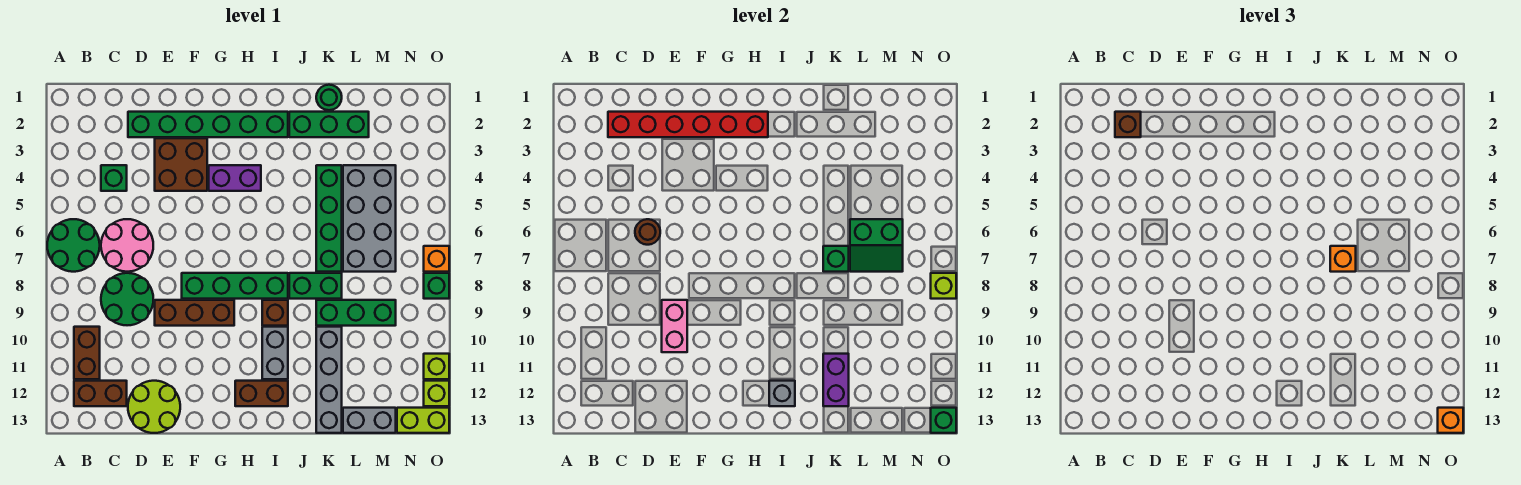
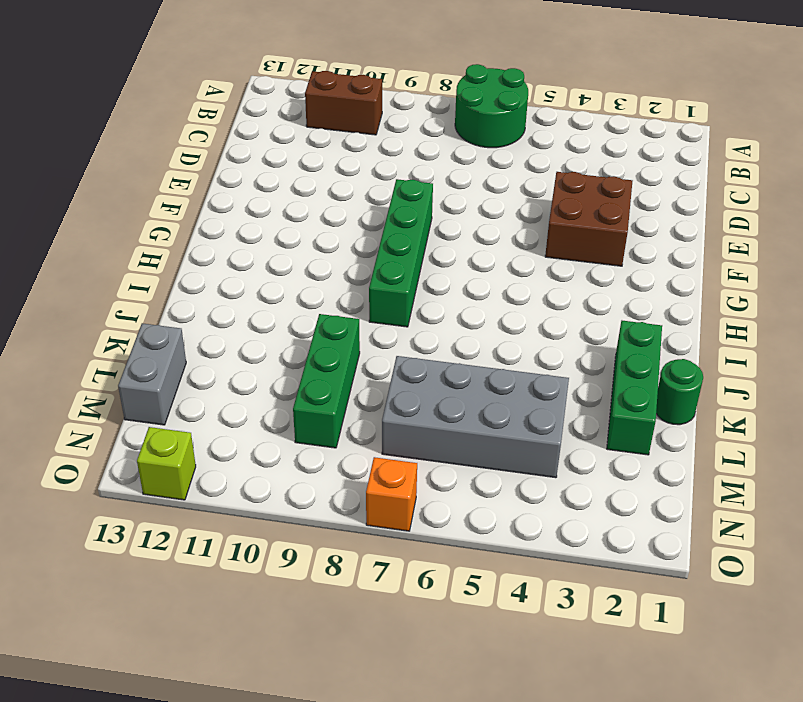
none -> brown 1x2 brick [74,381,127,406]
none -> green 1x1 brick [101,165,127,191]
none -> pink 2x2 round brick [101,219,153,272]
none -> green 2x2 round brick [101,273,153,325]

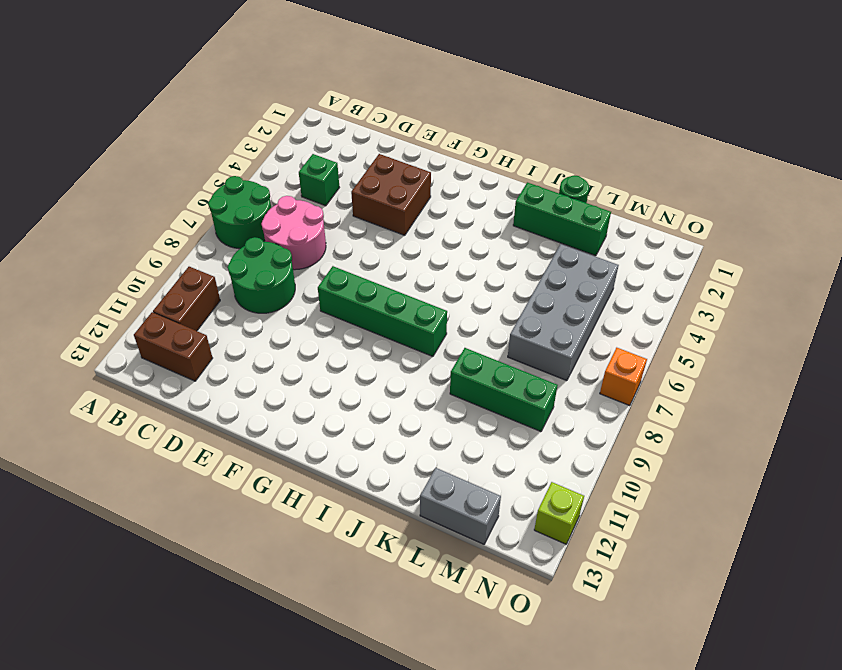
none -> green 1x6 brick [128,112,288,137]
none -> lime 2x2 round brick [128,381,180,433]
none -> brown 1x3 brick [155,300,234,326]
none -> purple 1x2 brick [209,165,261,191]

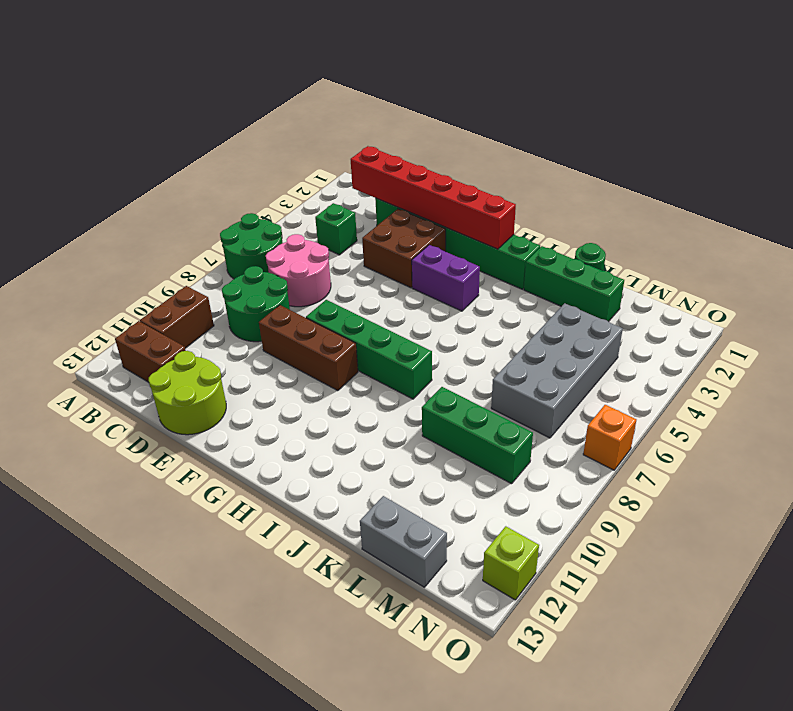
none -> brown 1x2 brick [235,381,288,406]
none -> brown 1x1 brick [262,300,288,326]
none -> grey 1x2 brick [262,327,288,379]
none -> green 1x2 brick [289,273,342,299]

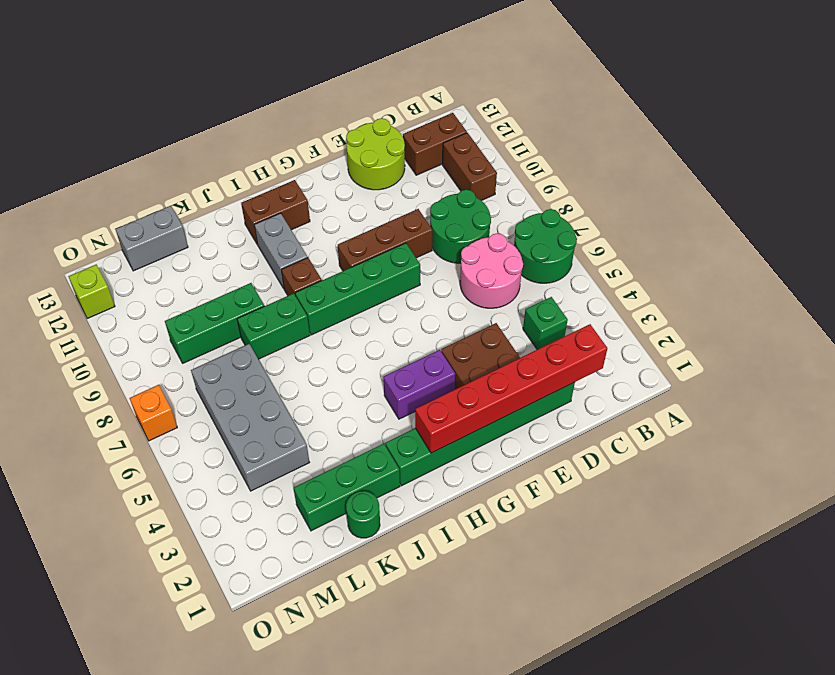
none -> green 1x4 brick [316,165,342,272]
none -> grey 1x4 brick [316,327,342,433]
none -> lime 1x2 brick [397,408,449,433]
none -> green 1x1 brick [424,273,449,299]

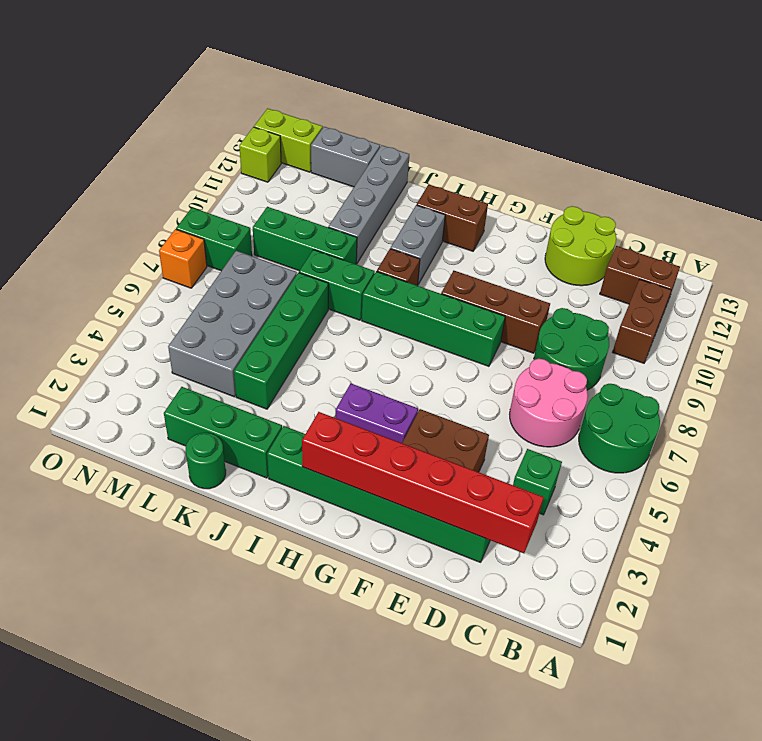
green 1x2 brick [176,208,252,271] -> green 1x1 brick [424,273,449,299]
none -> lime 1x1 brick [424,354,449,379]
none -> brown 1x1 round brick [635,219,660,245]
none -> pink 1x2 brick [662,300,687,352]
none -> grey 1x1 brick [769,381,795,406]

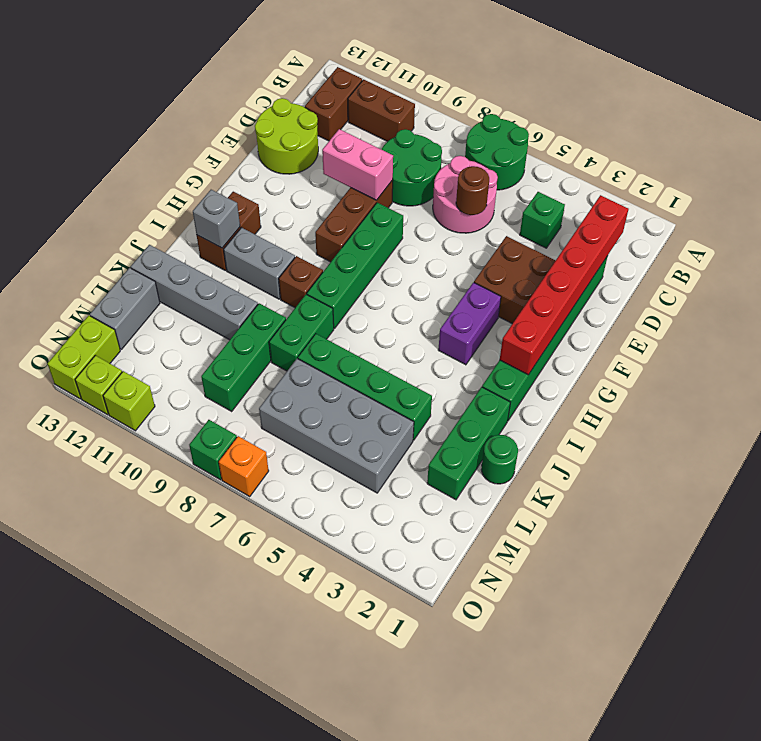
none -> green 1x1 brick [823,246,849,272]
none -> purple 1x2 brick [823,354,849,406]
none -> green 2x2 slope [850,219,903,272]
none -> lime 1x1 brick [931,273,956,299]

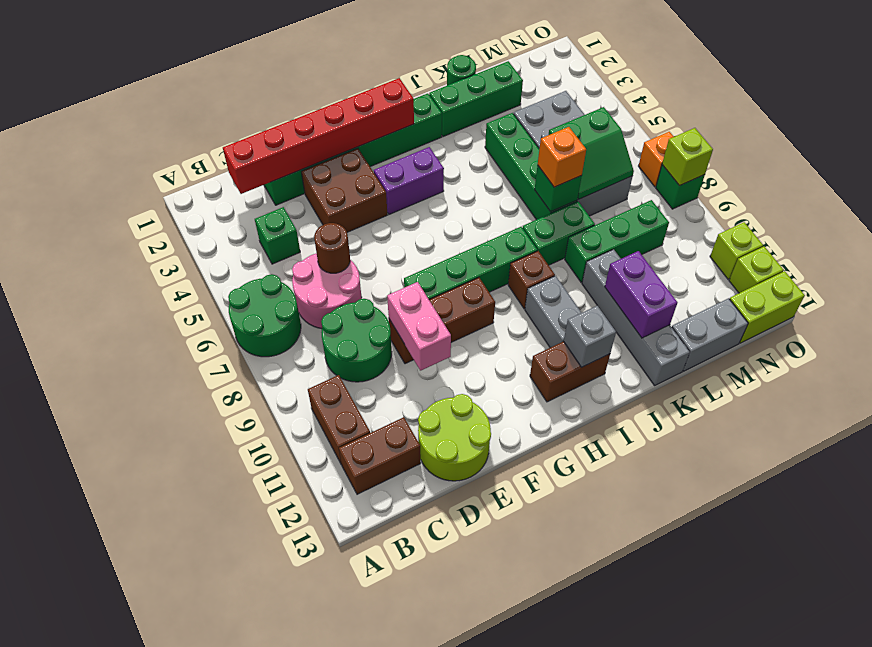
none -> green 1x1 brick [931,408,956,433]
none -> brown 1x1 brick [1115,112,1141,137]
none -> orange 1x1 brick [1438,408,1463,433]

